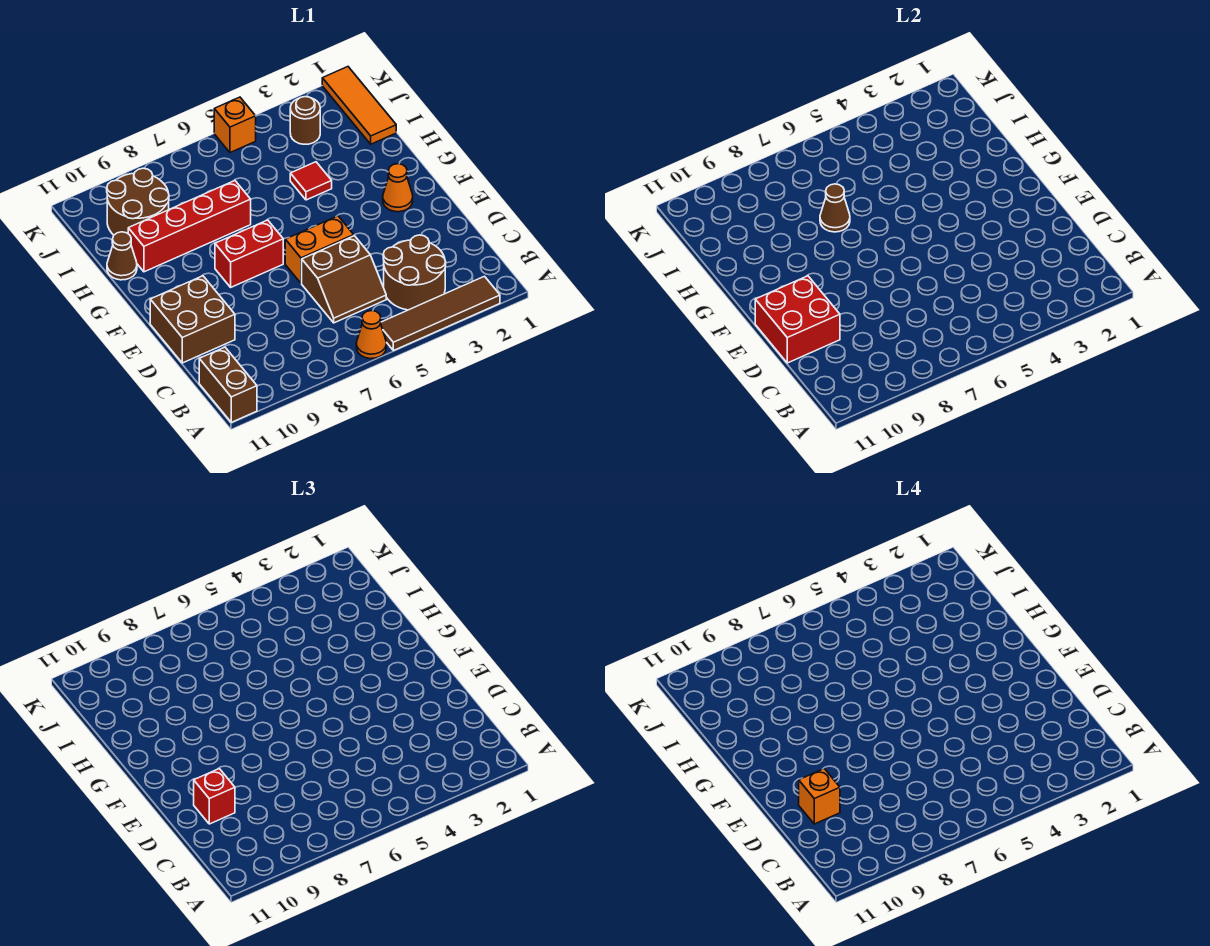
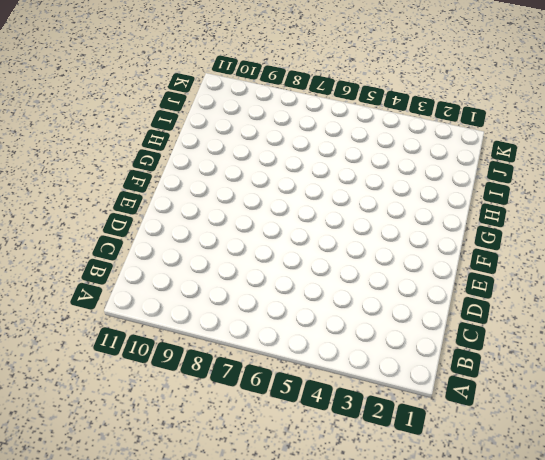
none -> brown 1x4 tile [381,276,500,351]
none -> orange 1x1 cone [356,311,386,359]
none -> brown 1x2 brick [199,347,257,422]

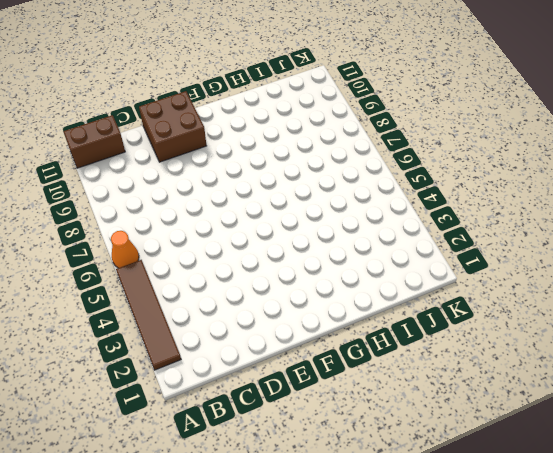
none -> brown 2x2 round brick [383,235,446,310]
none -> brown 2x2 slope [302,236,386,323]
none -> orange 1x2 brick [285,216,354,283]

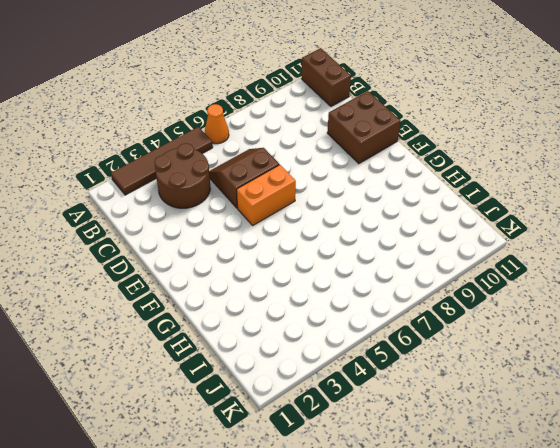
none -> orange 1x1 cone [383,164,413,212]
none -> red 1x2 brick [215,220,283,287]
none -> red 1x1 tile [290,162,332,200]

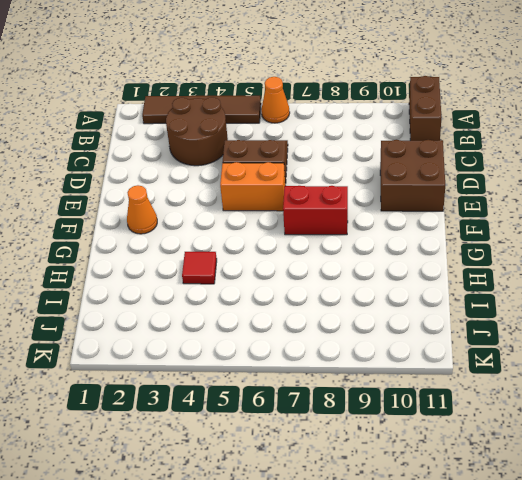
none -> red 1x4 brick [128,181,251,272]
none -> brown 1x1 cone [107,232,137,280]
none -> orange 1x3 tile [322,67,396,144]

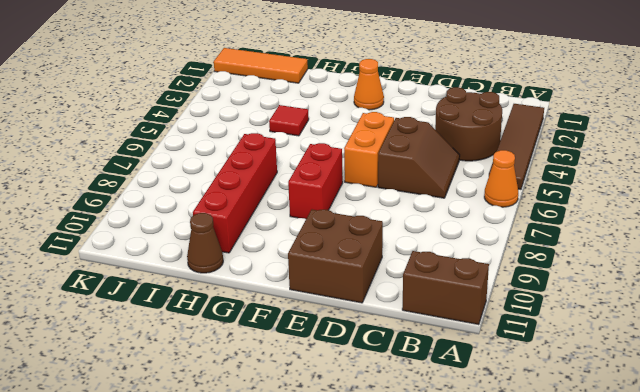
none -> brown 2x2 round brick [107,168,169,235]
none -> brown 1x1 round brick [290,97,320,144]
none -> orange 1x1 brick [214,97,256,153]

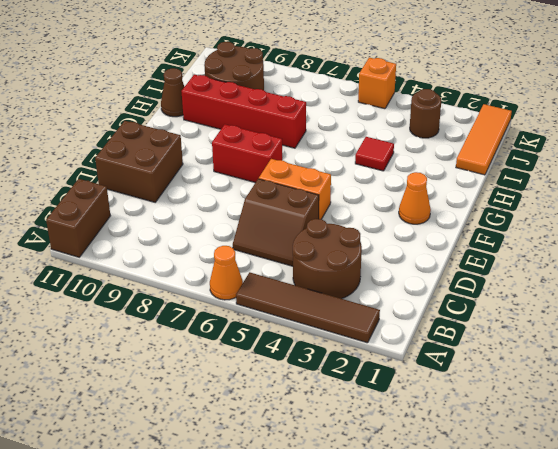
none -> red 2x2 brick [755,276,840,363]
none -> brown 1x1 cone [820,184,850,232]
none -> red 1x1 brick [194,769,235,824]

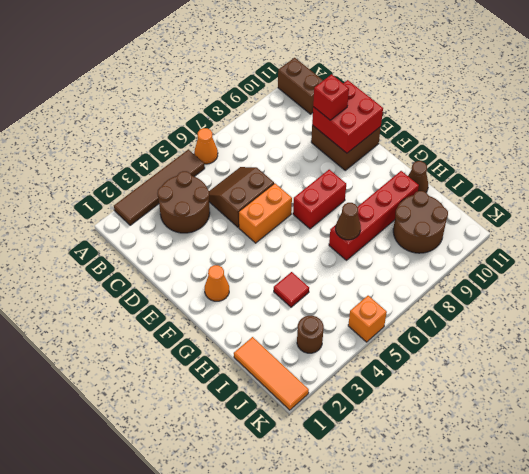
none -> orange 1x1 brick [799,769,840,824]

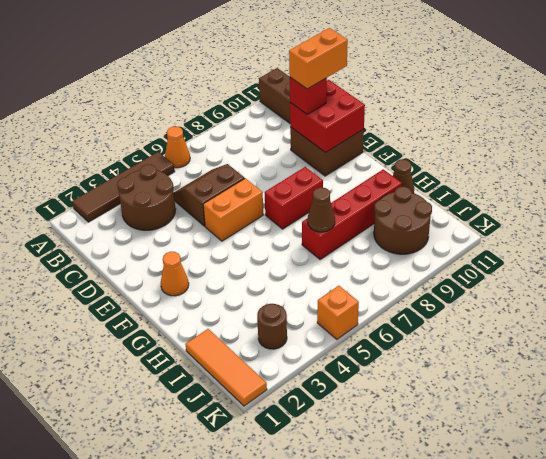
orange 1x2 brick [289,28,348,89] -> orange 1x1 brick [799,769,840,824]
none -> red 1x1 tile [290,162,332,200]

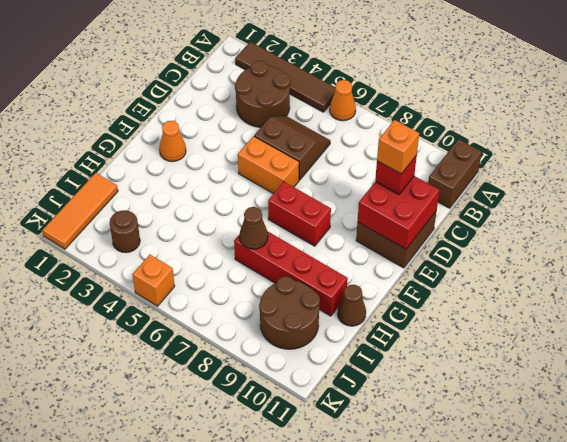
none -> red 1x1 tile [290,162,332,200]

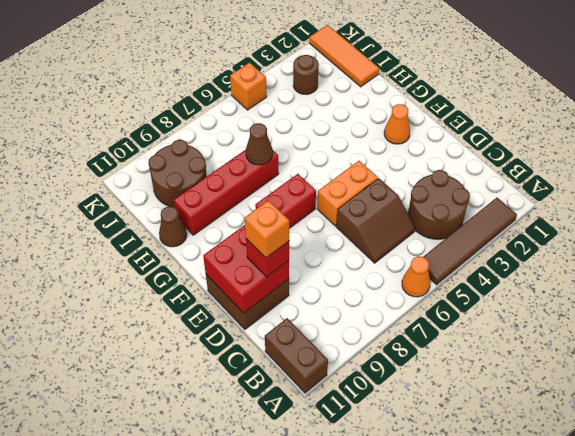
none -> red 1x1 tile [290,162,332,200]

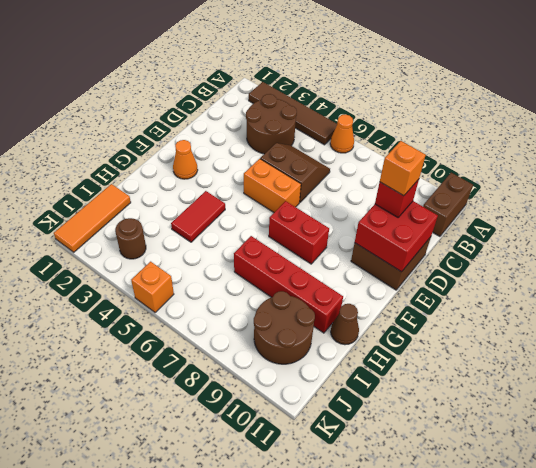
red 1x2 tile [171,191,225,242] -> red 1x1 tile [290,162,332,200]
none -> brown 1x1 cone [820,184,850,232]

